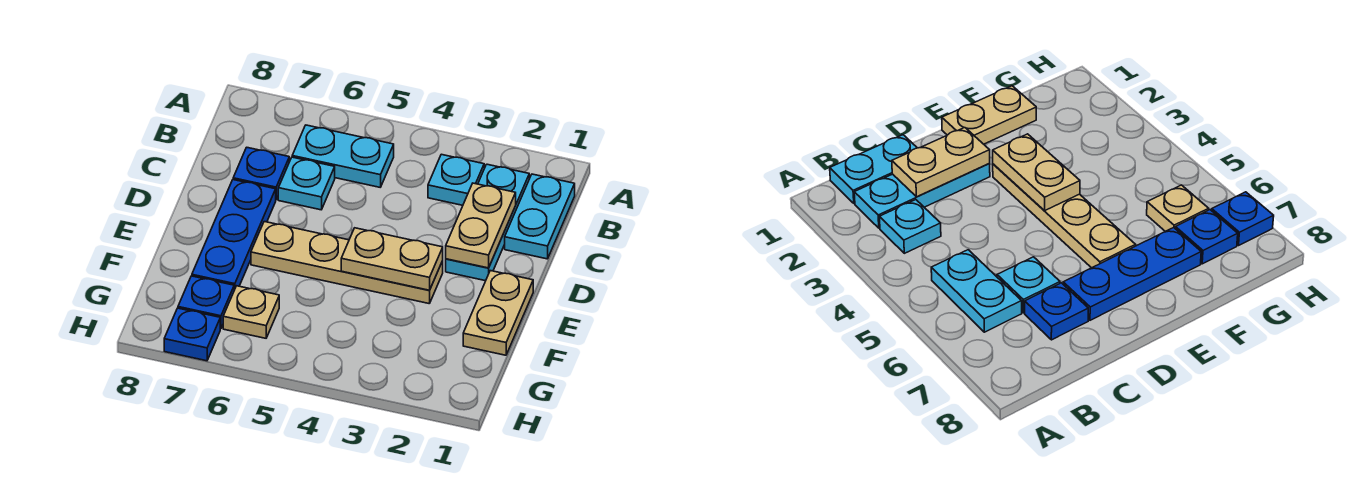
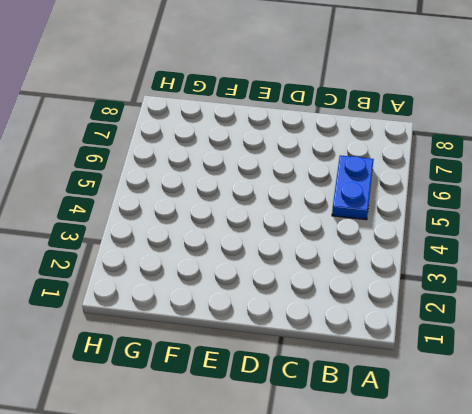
blue 1x2 plate [332,155,374,220] -> cyan 1x2 plate [292,125,394,187]
none -> cyan 1x2 plate [505,174,575,259]
none -> cyan 1x3 plate [446,164,529,281]
none -> cyan 1x1 plate [428,154,484,205]

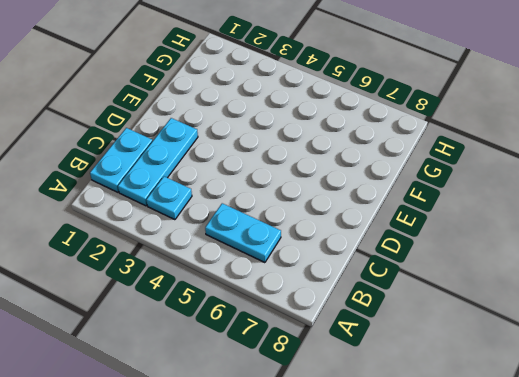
none -> cyan 1x1 plate [278,157,335,210]
none -> blue 1x1 plate [233,147,289,199]
none -> blue 1x3 plate [192,180,276,290]

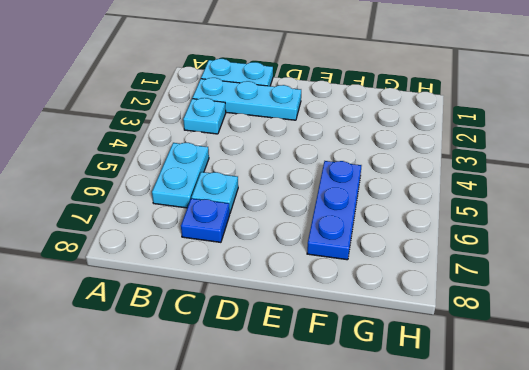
blue 1x3 plate [307,161,362,260] -> blue 1x3 plate turned to [192,180,276,290]
none -> tan 1x2 plate [463,271,533,355]
none -> tan 1x4 plate [251,222,443,304]
none -> tan 1x1 plate [223,286,279,338]

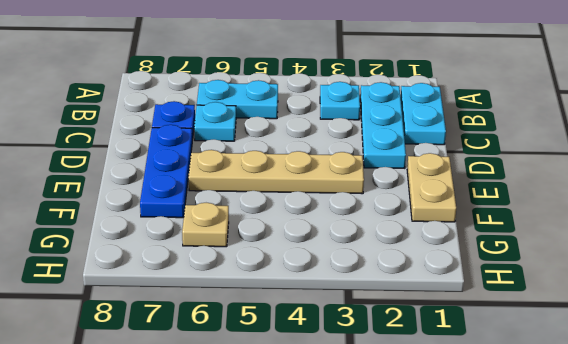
none -> blue 1x1 plate [178,276,234,329]
none -> blue 1x1 plate [164,308,220,361]
none -> tan 1x2 plate [446,183,516,268]

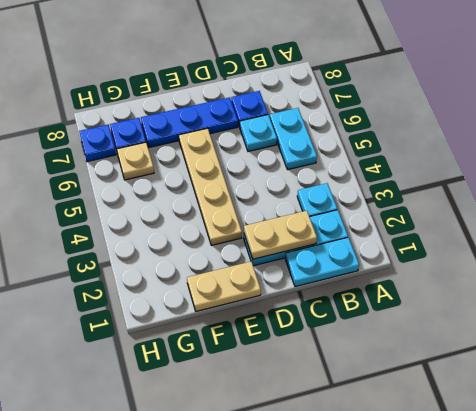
none -> tan 1x2 plate [341,228,443,290]

